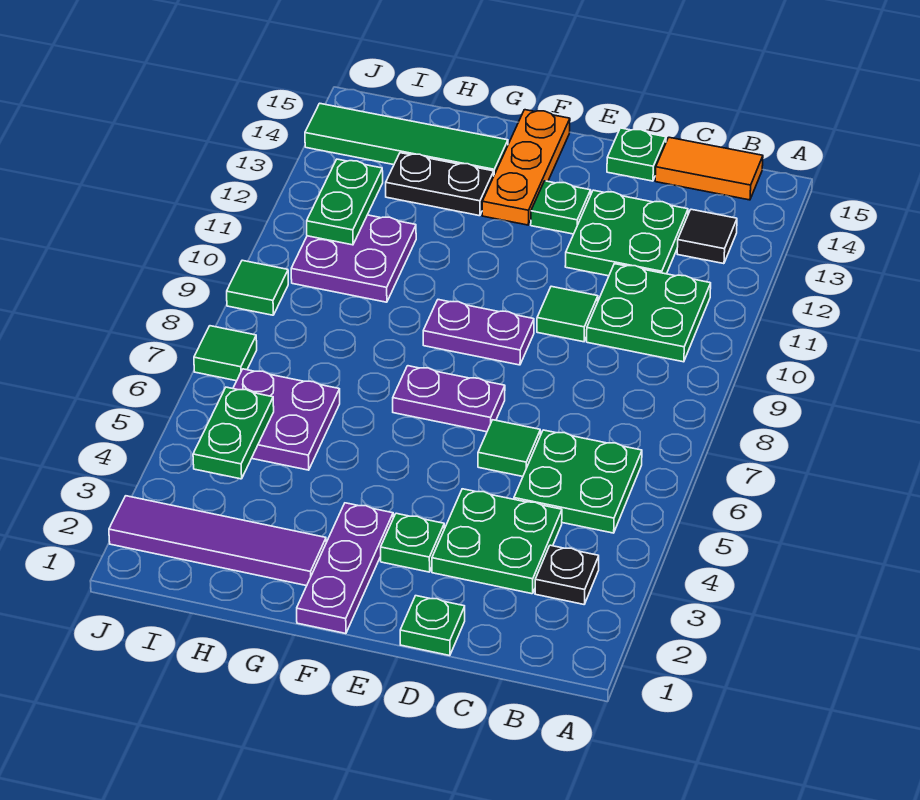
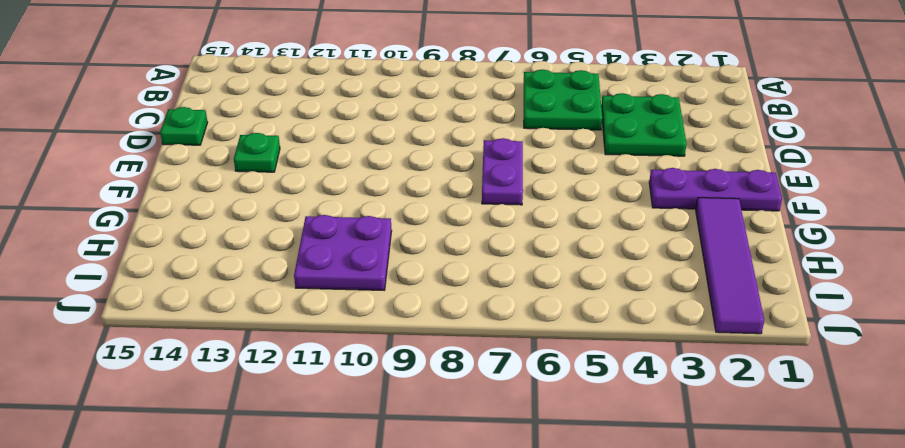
none -> black 1x1 plate [535,545,599,604]
none -> green 2x2 plate [587,264,711,362]
none -> black 1x1 tile [677,209,737,264]

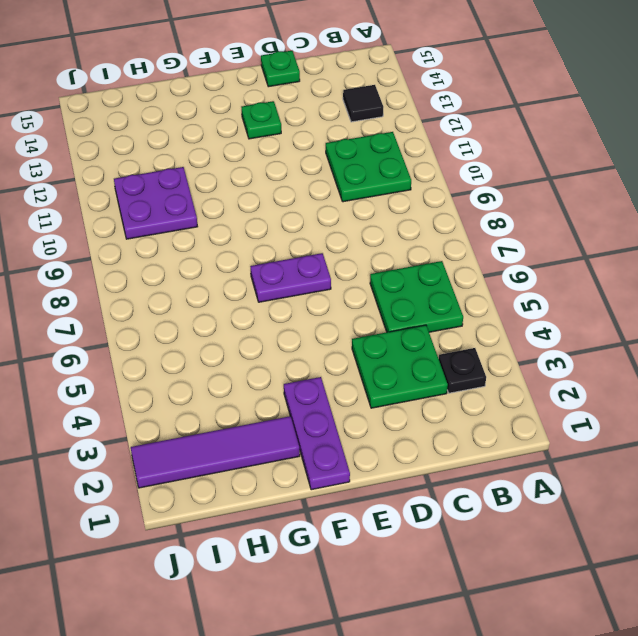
none -> orange 1x2 tile [655,137,763,200]
none -> green 2x2 plate [565,190,688,276]
none -> green 1x1 plate [400,596,465,656]

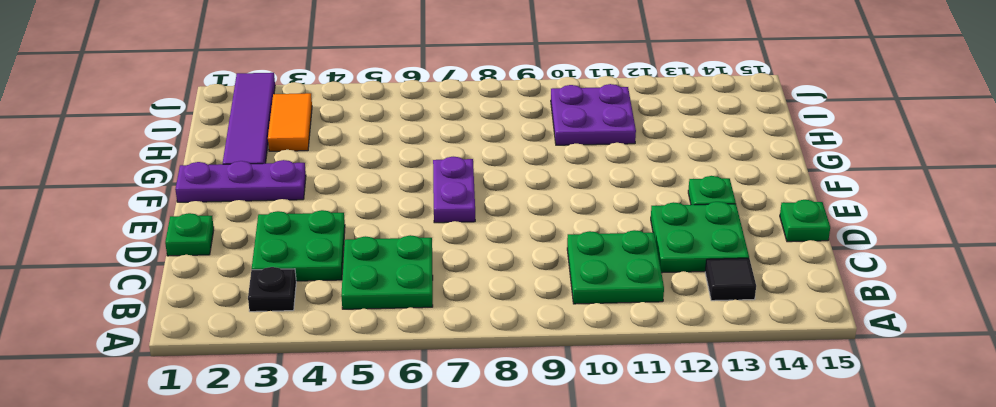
orange 1x2 tile [268,93,312,151] -> orange 1x2 tile moved to [655,137,763,200]
none -> green 1x1 tile [478,420,540,476]
none -> green 1x1 tile [537,286,598,342]
none -> green 1x1 plate [381,513,444,572]

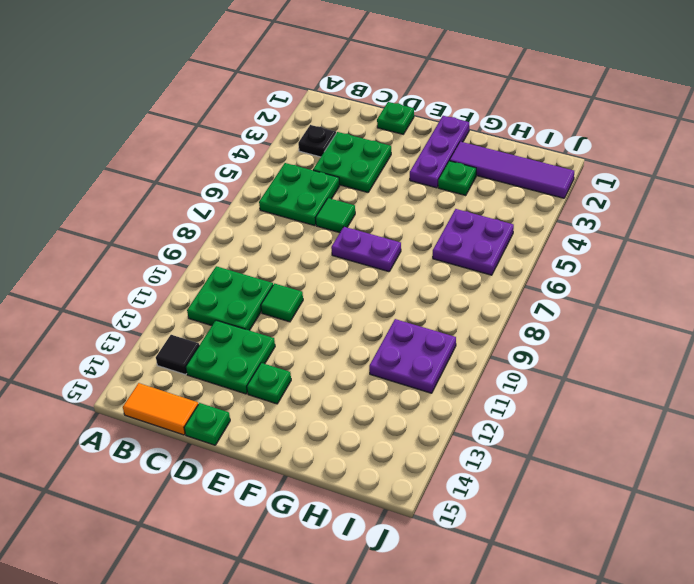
green 1x1 plate [438,161,476,195] -> green 1x1 plate moved to [381,513,444,572]
none -> purple 1x2 plate [423,300,534,365]
none -> orange 1x3 plate [482,110,570,225]
none -> black 1x2 plate [386,153,494,216]

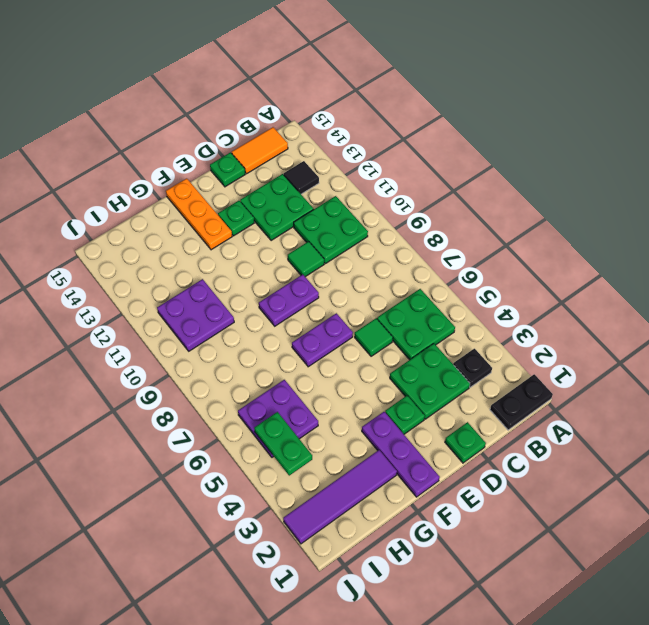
black 1x2 plate [490,374,553,430] -> black 1x2 plate moved to [386,153,494,216]
none -> green 1x4 tile [305,103,508,174]
none -> green 1x1 tile [194,326,257,381]
none -> green 1x1 tile [227,260,288,315]

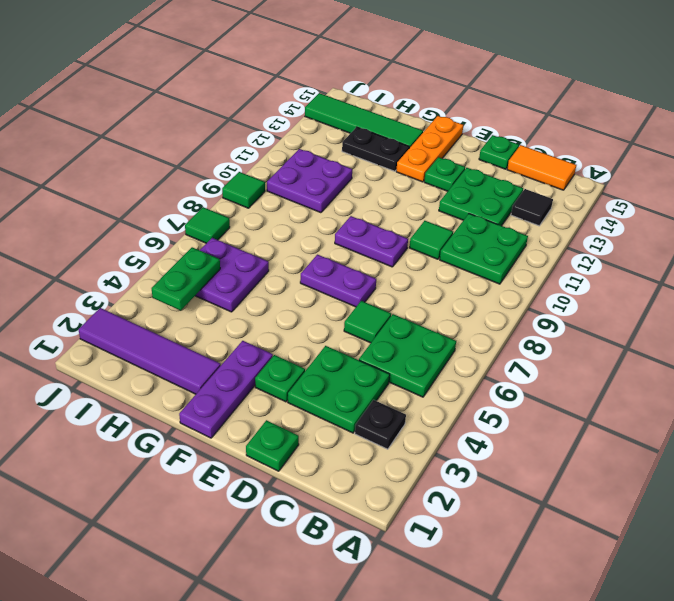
none -> green 1x2 plate [307,159,383,245]

